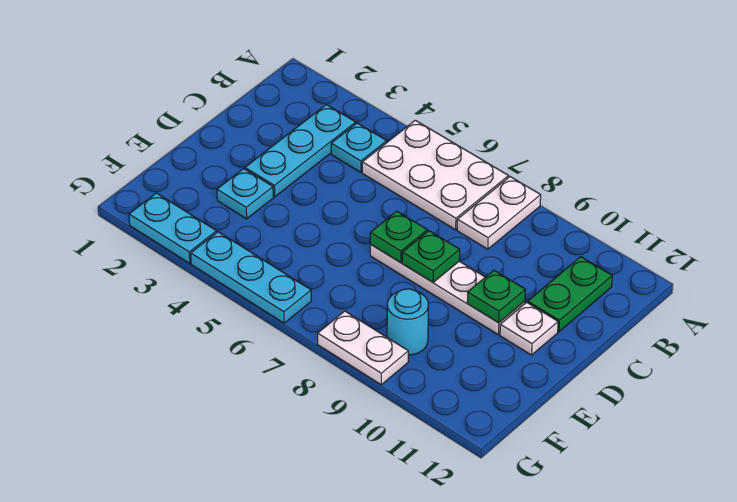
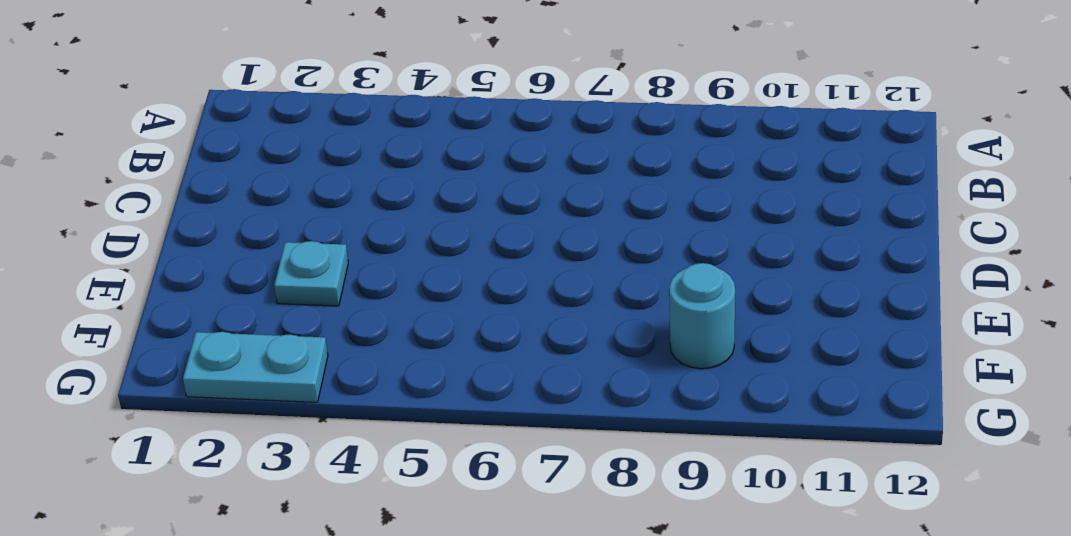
none -> white 2x3 plate [362,120,508,230]
none -> white 1x2 plate [457,177,541,249]
none -> cyan 1x3 plate [245,105,356,197]

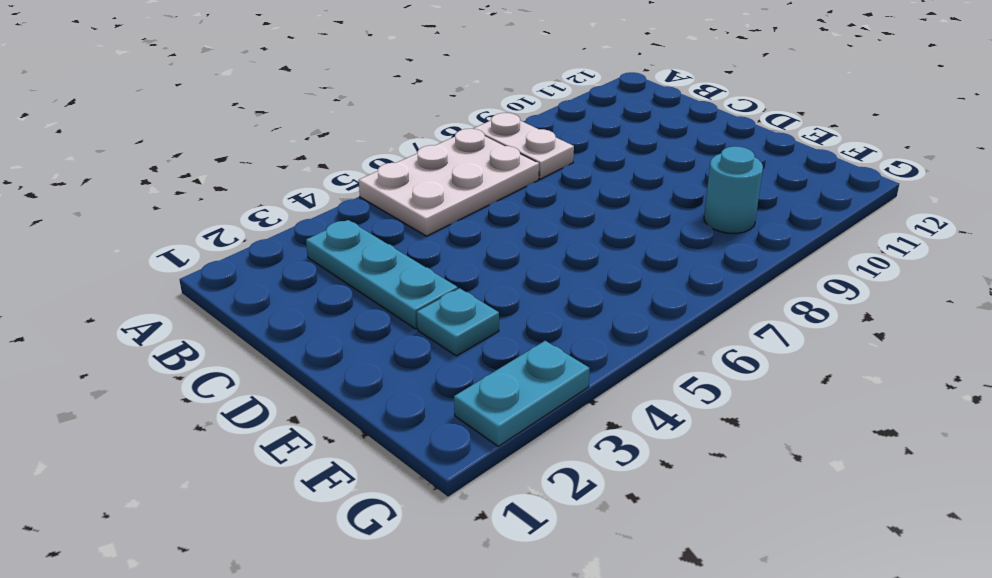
none -> cyan 1x1 plate [331,123,387,172]
none -> green 1x2 plate [528,257,612,332]
none -> white 1x4 plate [370,245,525,335]

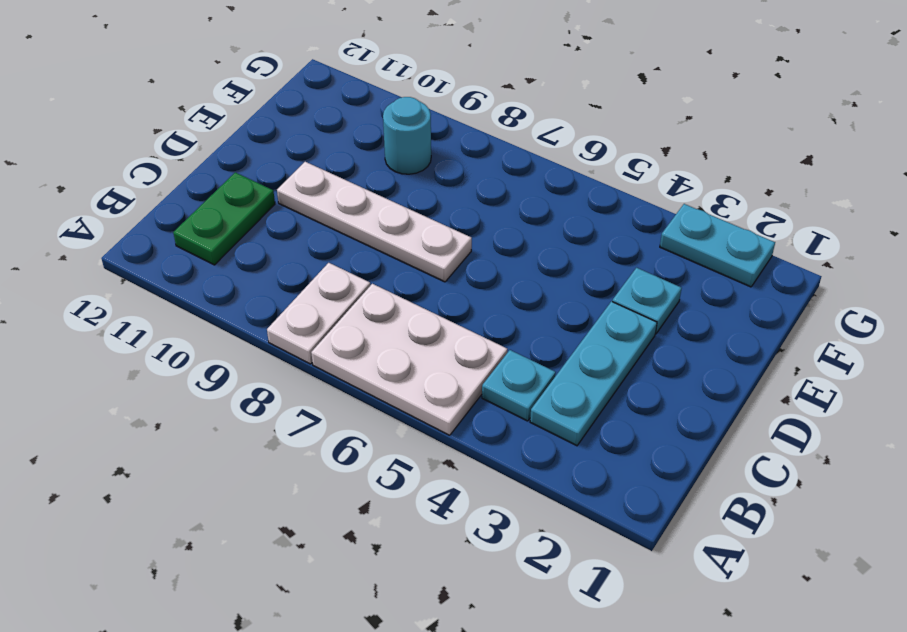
none -> white 1x1 plate [500,302,558,355]
none -> cyan 1x3 plate [191,232,311,323]
none -> white 1x2 plate [318,311,408,385]

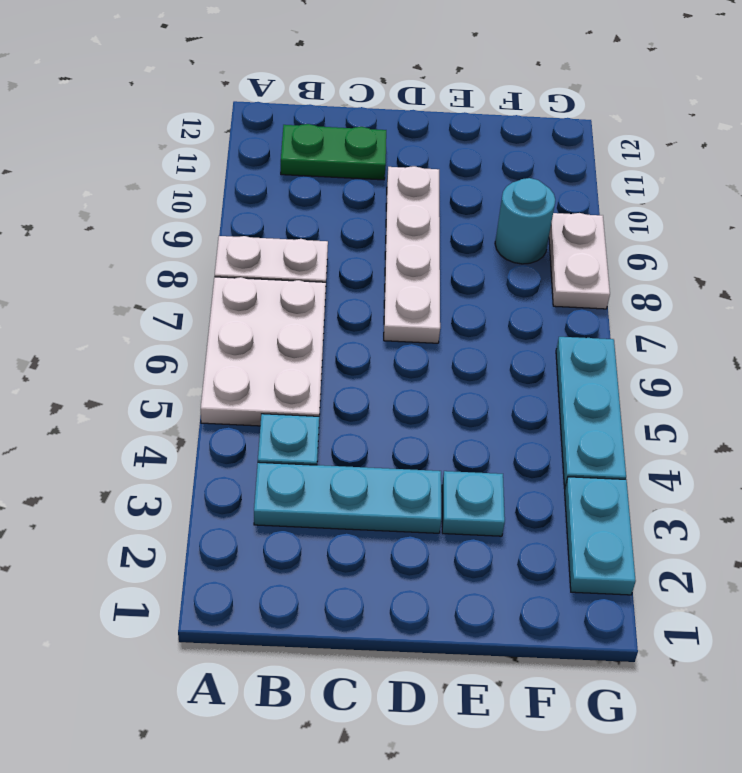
none -> white 1x1 plate [500,302,558,355]
none -> green 1x1 plate [370,211,427,263]
none -> green 1x1 plate [402,231,460,282]

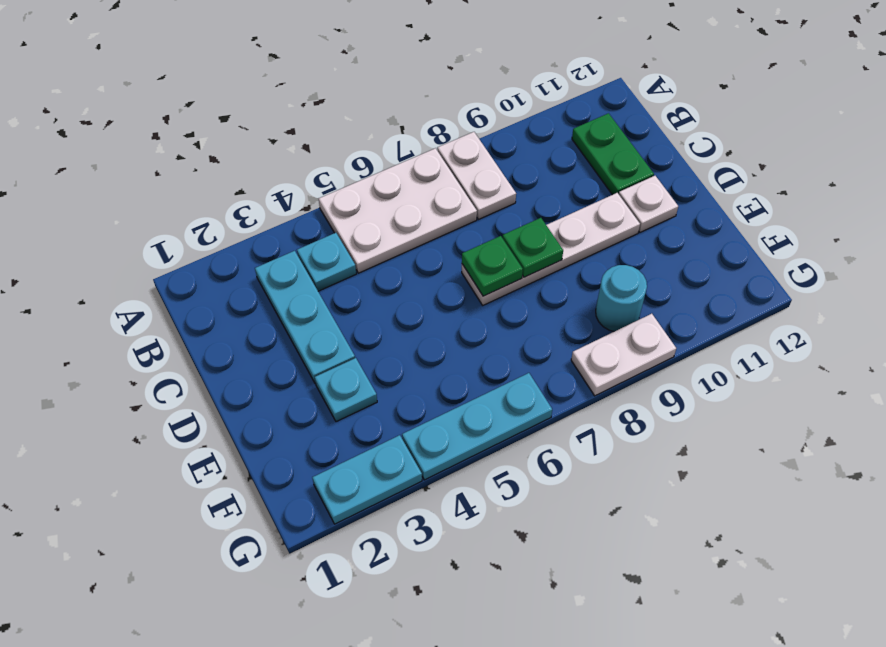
none -> green 1x1 plate [467,270,525,323]

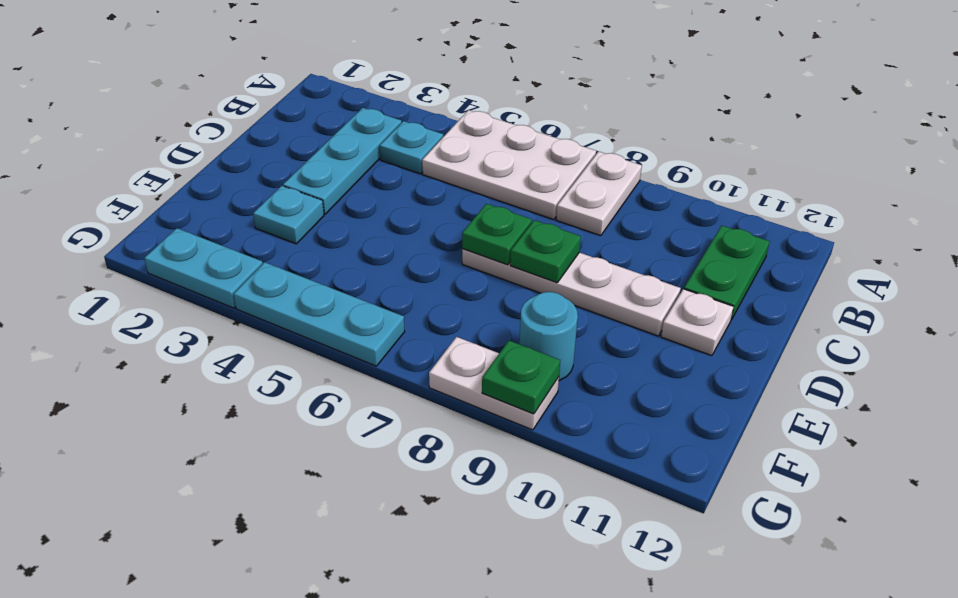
green 1x1 plate [482,341,560,414] -> green 1x1 plate moved to [467,270,525,323]

